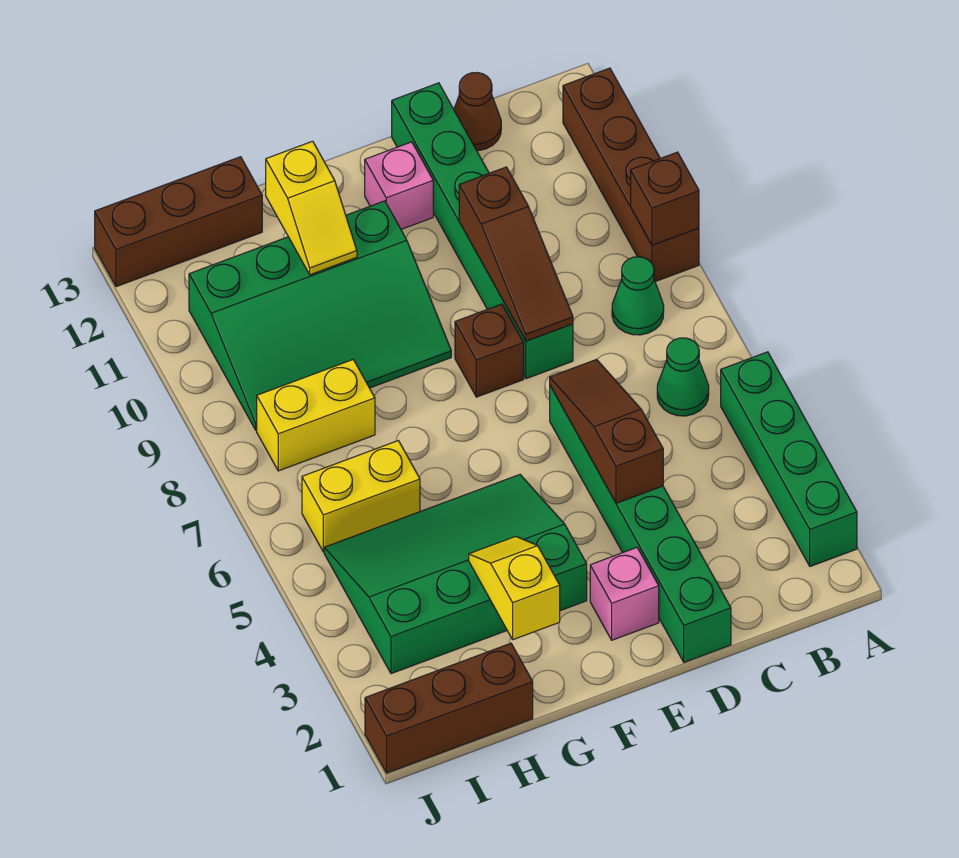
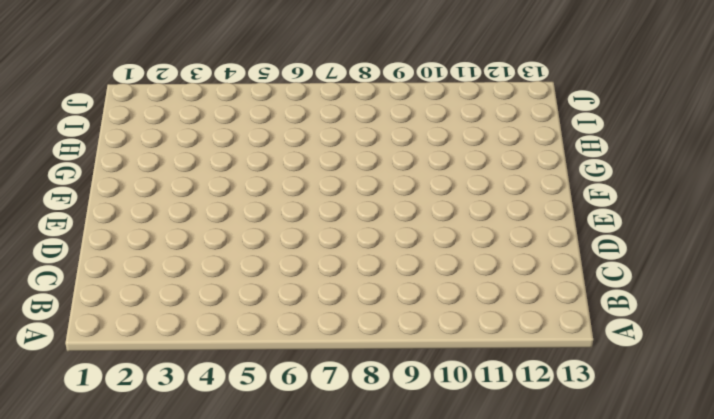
none -> green 1x4 brick [721,352,857,566]
none -> brown 1x4 brick [563,68,699,282]
none -> green 1x1 cone [657,338,709,416]

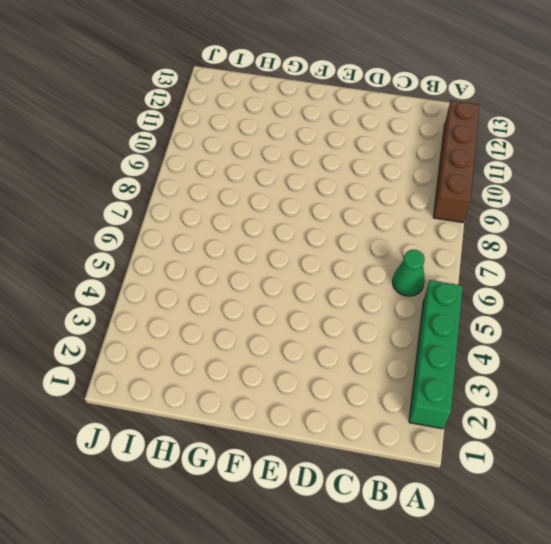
none -> green 1x1 cone [612,257,664,335]
none -> brown 1x1 cone [454,73,501,151]
none -> green 1x6 brick [550,386,731,662]

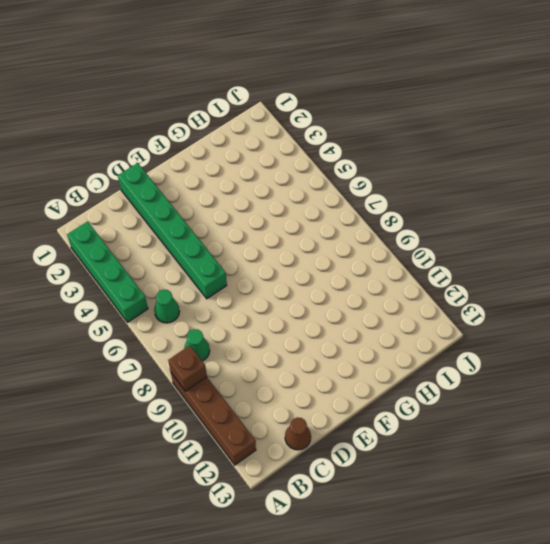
none -> green 1x6 brick [392,83,573,379]
none -> pink 1x1 brick [590,548,659,640]
none -> brown 1x1 brick [455,304,524,397]

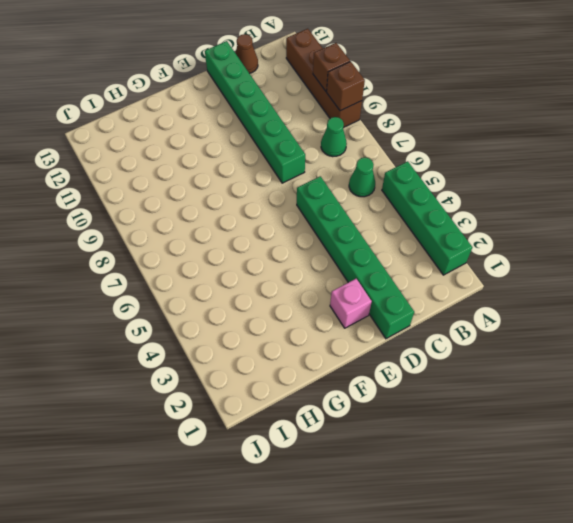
brown 1x1 brick [313,43,350,91] -> brown 1x1 brick moved to [455,304,524,397]
none -> pink 1x1 brick [365,142,433,229]
none -> green 3x4 slope [324,475,587,674]
none -> green 3x4 slope [189,201,451,430]

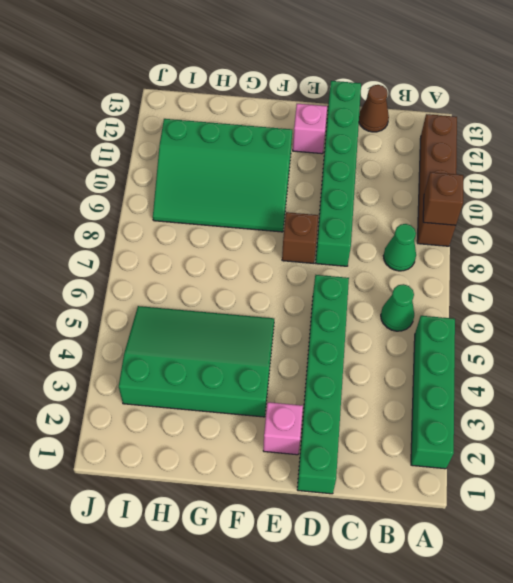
none -> brown 1x3 brick [365,643,533,773]
none -> yellow 1x2 brick [302,441,420,552]
none -> yellow 1x2 brick [257,360,375,471]

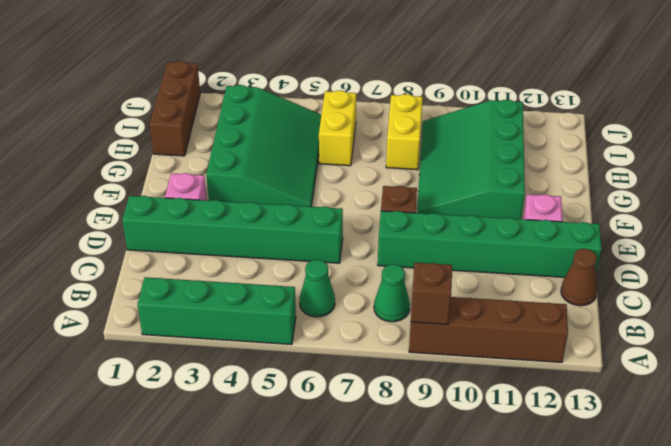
none -> brown 1x3 brick [95,157,262,287]
none -> brown 1x3 slope [550,359,663,503]
none -> brown 1x3 slope [459,167,573,341]

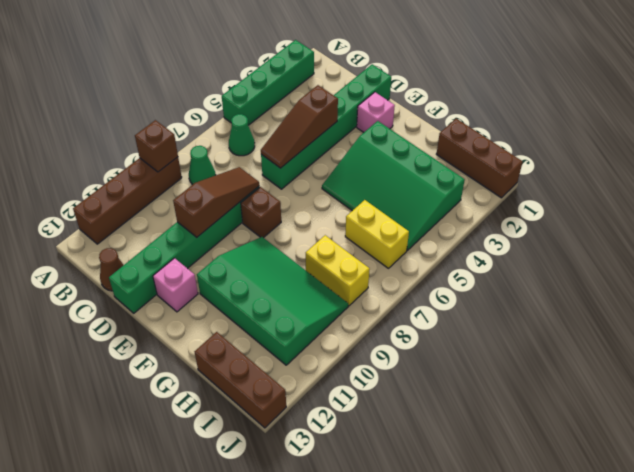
none -> yellow 1x2 slope [469,536,560,640]
none -> yellow 1x2 slope [266,141,357,275]

